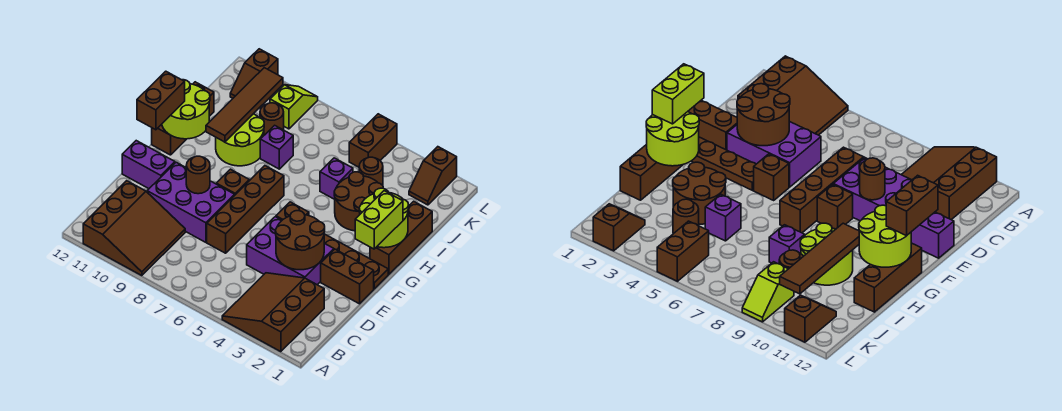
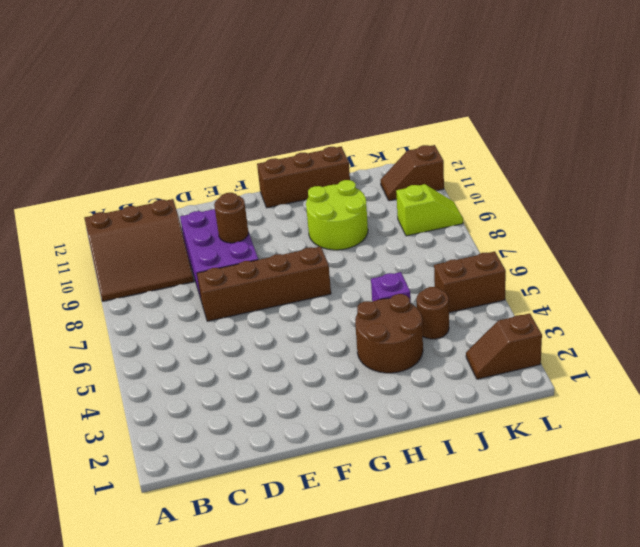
none -> brown 3x3 slope [222,273,324,352]
none -> purple 2x3 brick [247,217,334,285]
none -> brown 1x2 brick [321,249,374,304]

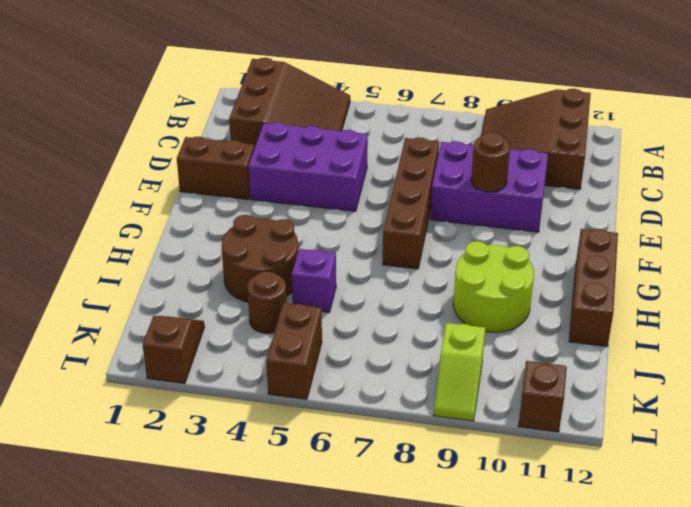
none -> purple 1x2 brick [122,141,175,189]
none -> brown 1x4 plate [324,234,388,289]
none -> brown 1x1 brick [276,202,309,220]

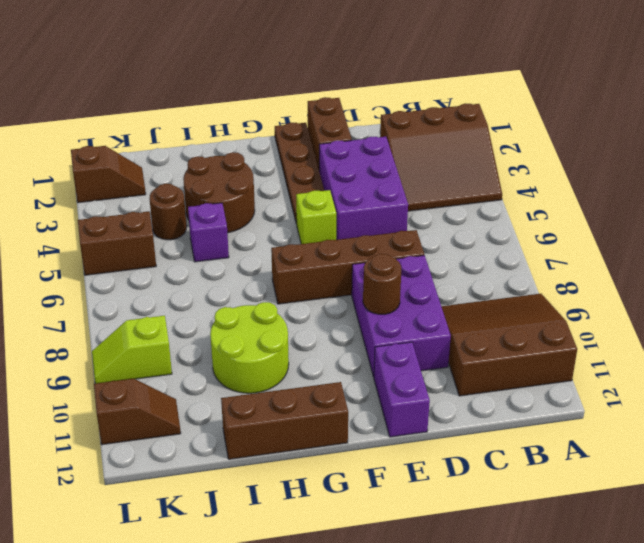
lime 1x1 brick [296,190,336,244] -> brown 1x1 brick [276,202,309,220]
none -> brown 1x1 brick [216,169,249,195]
none -> brown 1x3 brick [370,201,432,274]
none -> purple 1x1 brick [260,125,293,169]

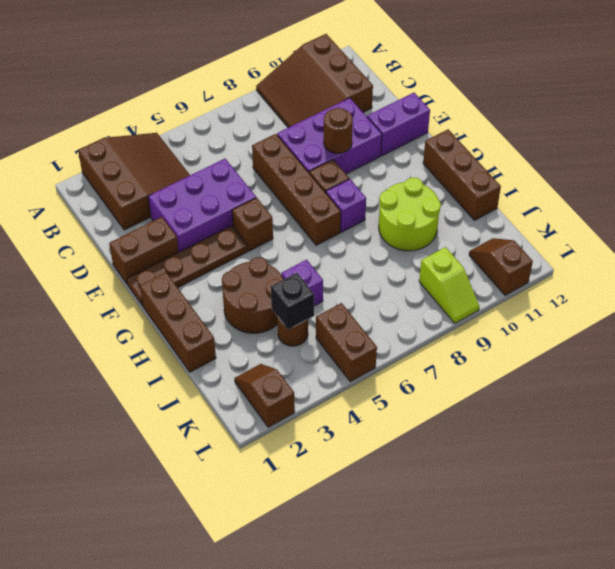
purple 1x1 brick [326,179,366,232] -> purple 1x1 brick moved to [260,125,293,169]
black 1x1 brick [271,273,314,330] -> none
none -> brown 1x1 round brick [260,103,284,135]
none -> brown 2x2 round brick [275,211,325,270]
none -> lime 2x2 round brick [359,188,409,248]

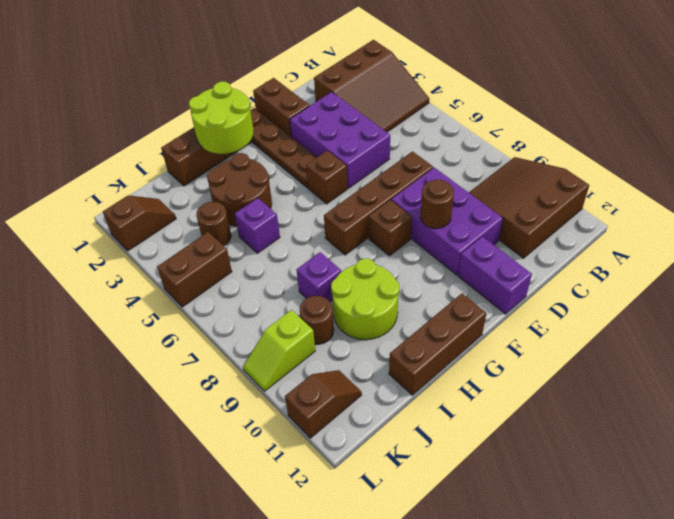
none -> brown 2x2 round brick [275,211,325,270]
none -> lime 2x2 round brick [162,80,210,139]
none -> brown 1x4 tile [206,68,283,142]

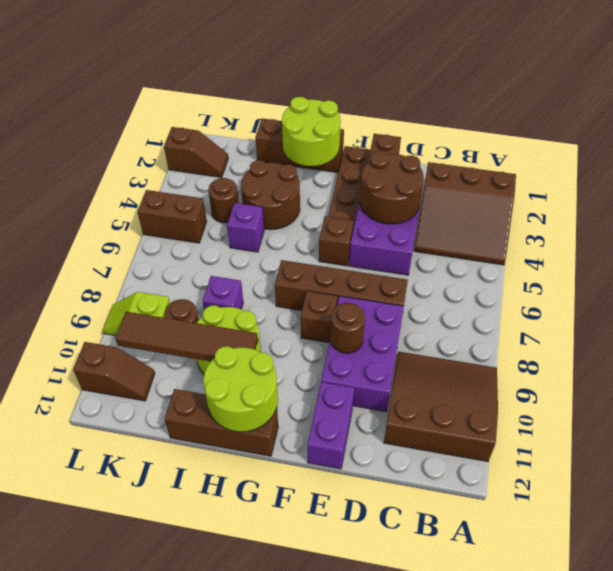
none -> lime 1x2 brick [355,191,403,249]
none -> brown 1x2 brick [137,71,185,130]

